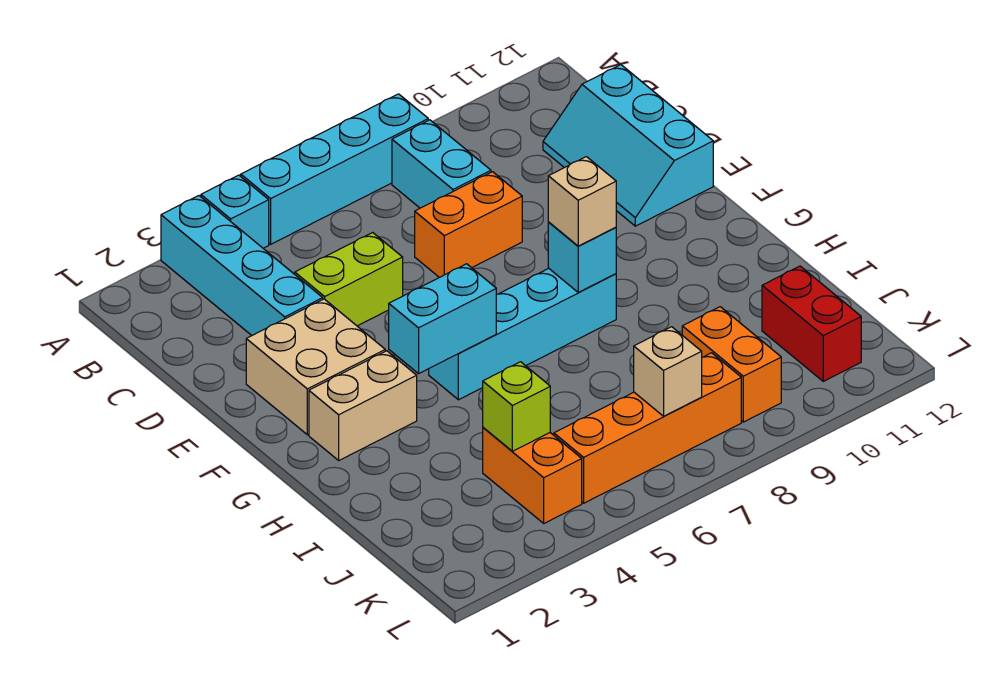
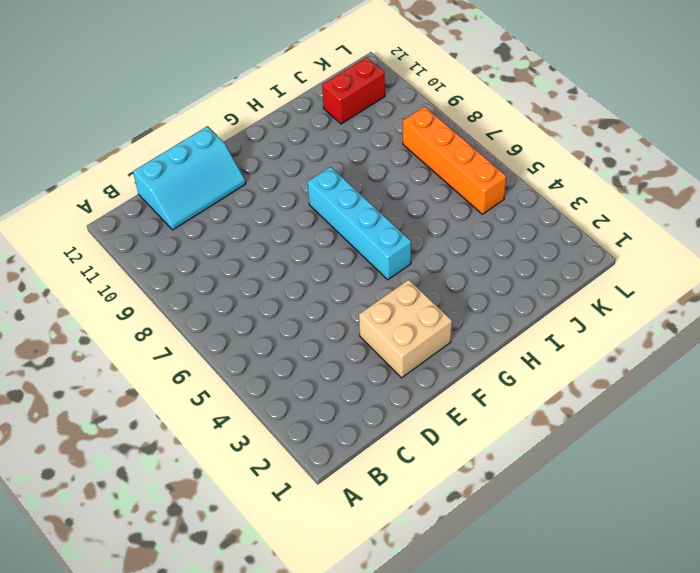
none -> cyan 1x4 brick [161,196,323,335]
none -> cyan 1x1 brick [201,175,269,248]
none -> cyan 1x4 brick [241,94,428,244]

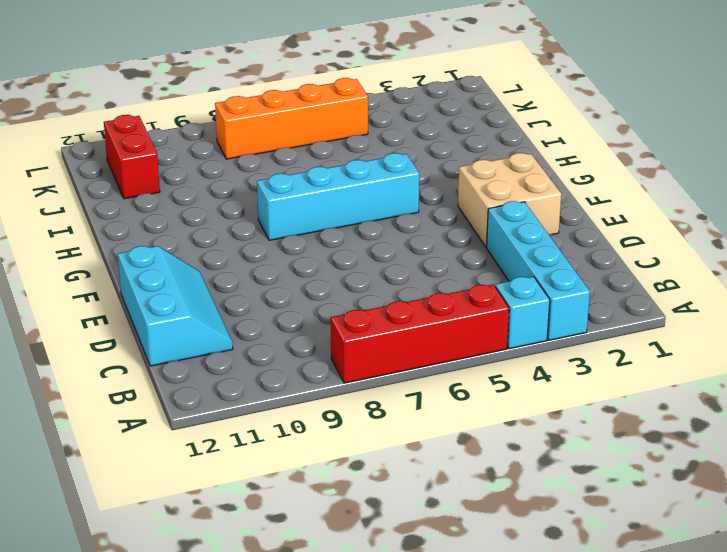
red 1x4 brick [331,285,509,383] -> cyan 1x4 brick [241,94,428,244]
none -> cyan 1x2 brick [392,120,491,208]
none -> lime 1x2 brick [295,233,403,326]
none -> orange 1x2 brick [415,172,522,278]

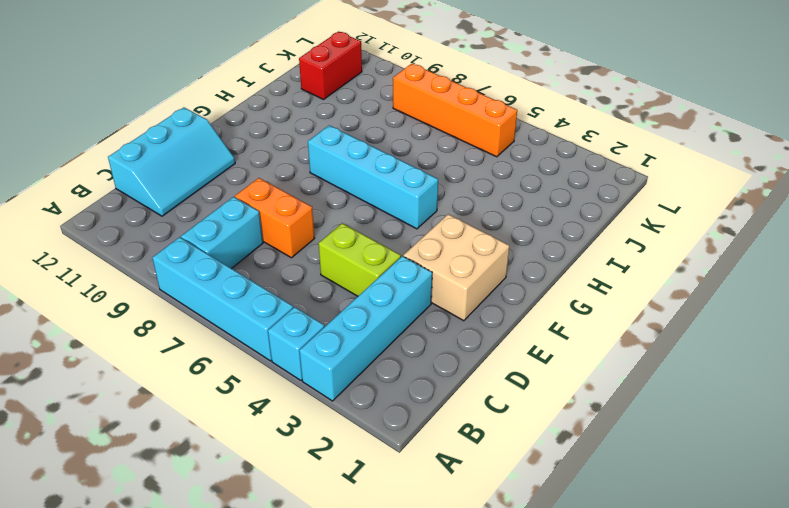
none -> tan 1x2 brick [309,351,417,460]
none -> orange 1x2 brick [483,428,582,523]
none -> orange 1x2 brick [682,307,781,422]

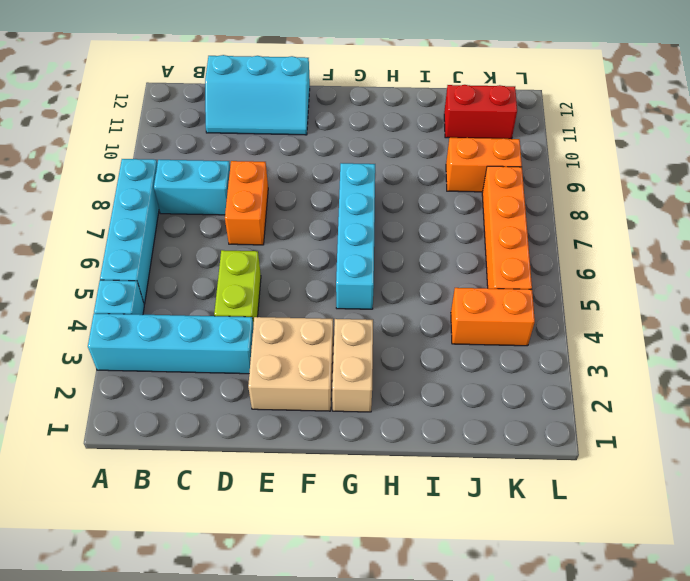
none -> cyan 1x2 brick [389,264,496,374]
none -> cyan 1x1 brick [548,222,616,292]
none -> lime 1x1 brick [483,362,550,451]

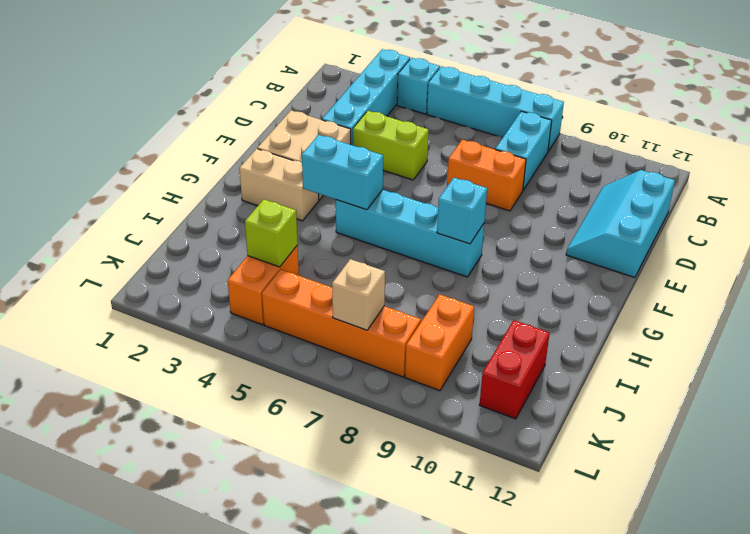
none -> tan 1x1 brick [548,157,616,246]

